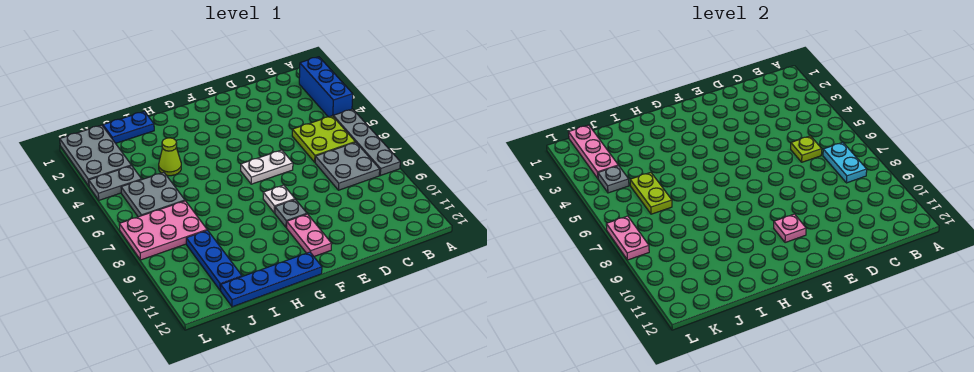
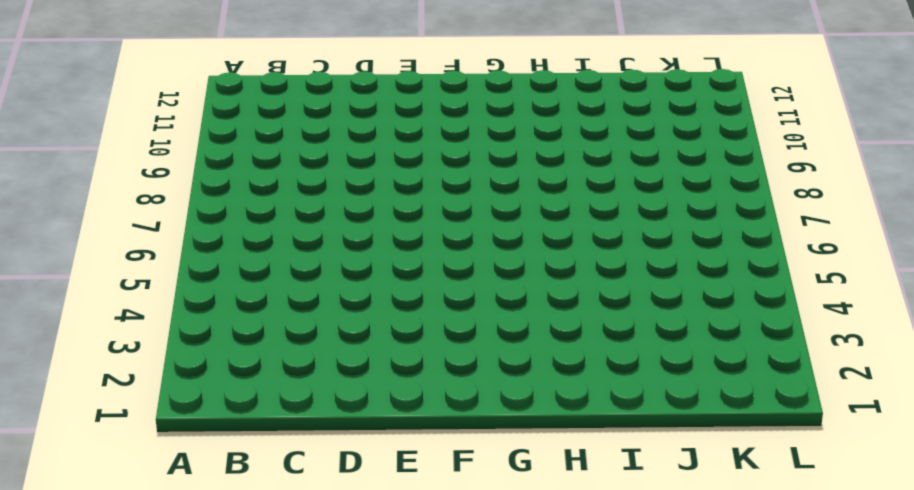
none -> blue 1x3 brick [299,57,353,117]
none -> grey 1x4 plate [333,109,400,176]
none -> lime 2x2 plate [292,116,355,162]

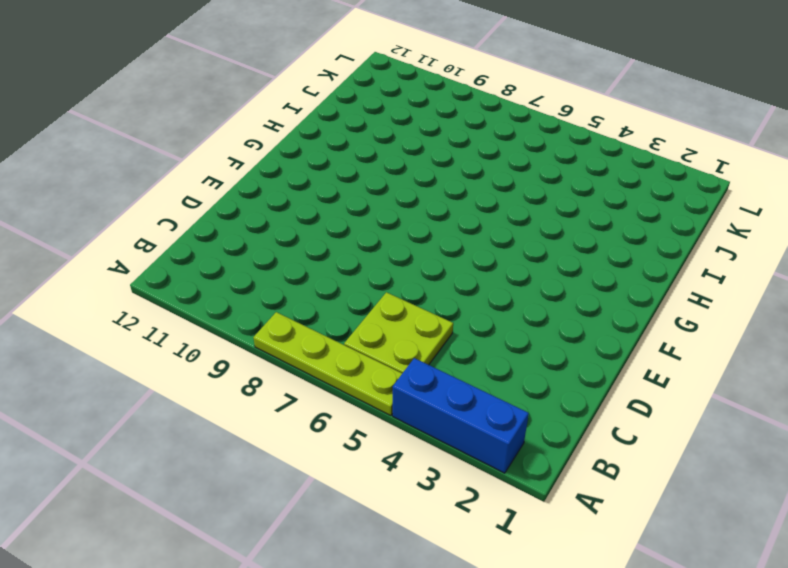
lime 1x4 plate [253,312,402,416] -> grey 1x4 plate [333,109,400,176]
none -> grey 2x2 plate [315,142,380,190]
none -> white 1x2 plate [241,150,293,184]
none -> white 1x1 plate [263,185,295,213]

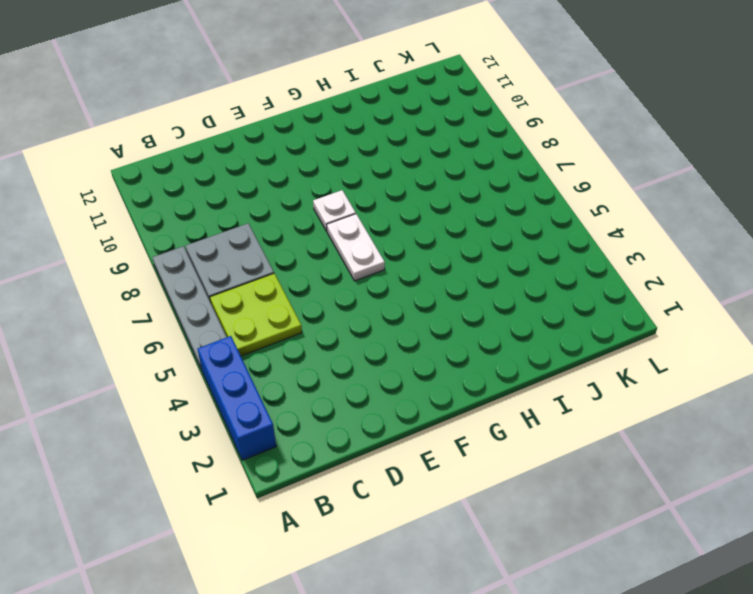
white 1x2 plate [327,214,385,281] -> white 1x2 plate turned to [241,150,293,184]
none -> grey 1x1 plate [275,200,307,228]
none -> pink 1x2 plate [287,214,332,256]
none -> blue 1x4 plate [220,252,322,307]

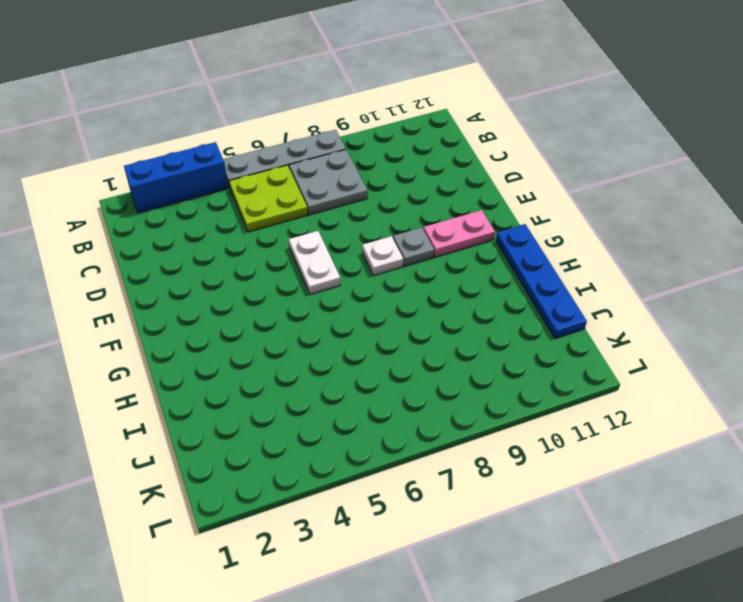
none -> blue 1x2 plate [103,111,154,143]
none -> lime 1x1 cone [159,138,181,176]
none -> grey 2x2 plate [121,172,185,217]

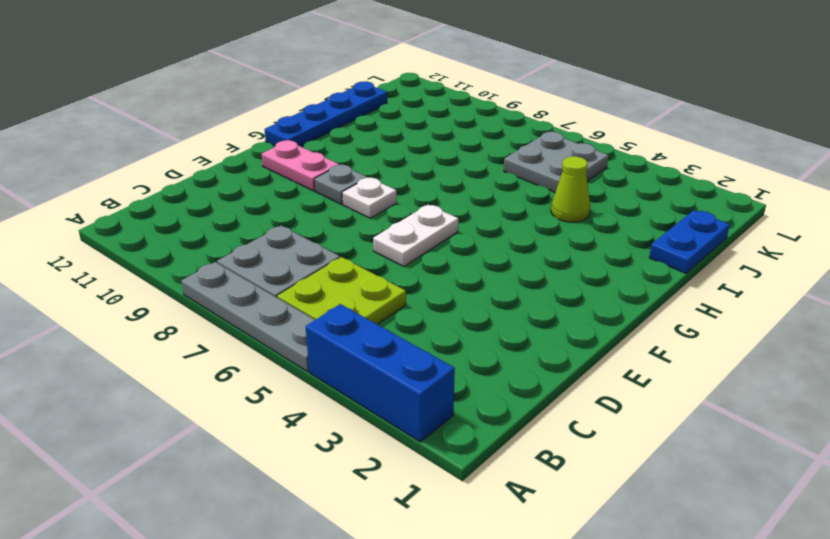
none -> pink 2x3 plate [119,201,207,260]
none -> blue 1x3 plate [186,230,242,290]
none -> grey 2x3 plate [60,125,131,186]

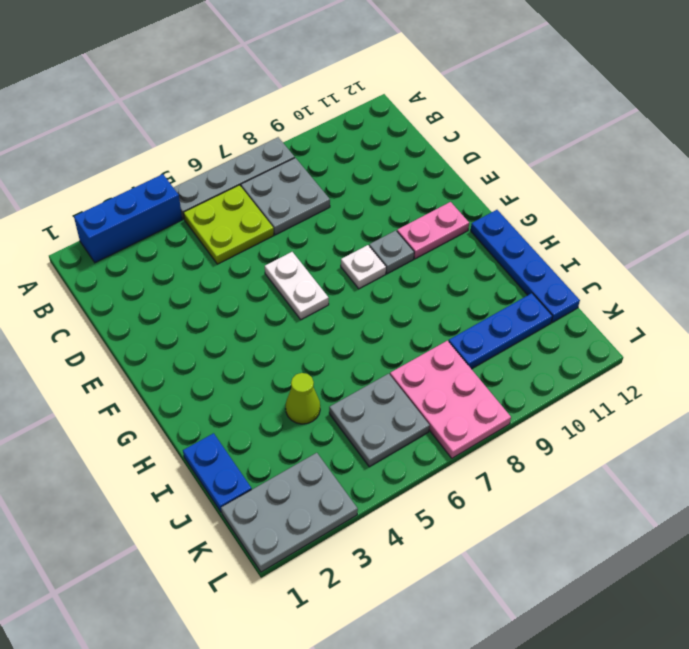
none -> grey 1x2 plate [89,166,142,200]
none -> cyan 1x2 plate [823,142,867,183]
none -> lime 1x1 plate [791,136,822,162]

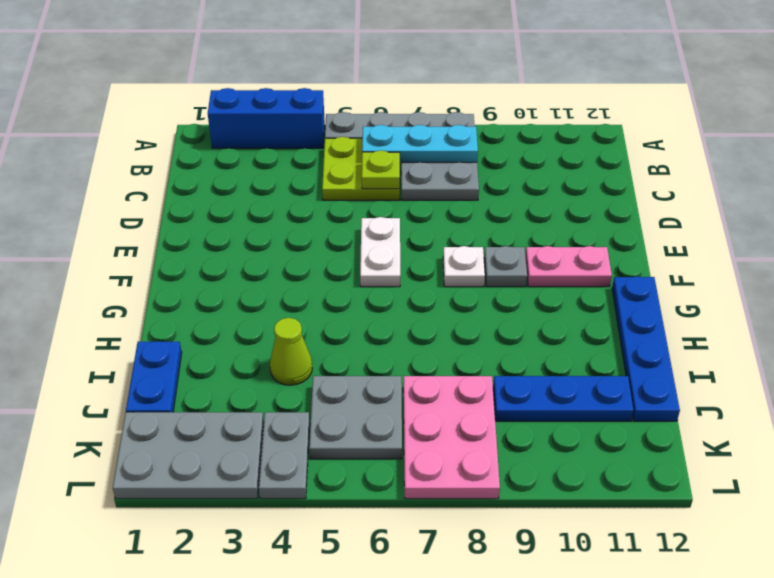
cyan 1x3 plate [362,125,478,162] -> cyan 1x2 plate [823,142,867,183]
none -> pink 1x1 plate [774,214,806,243]
none -> lime 1x2 plate [630,172,672,214]
none -> pink 1x3 plate [569,125,618,178]

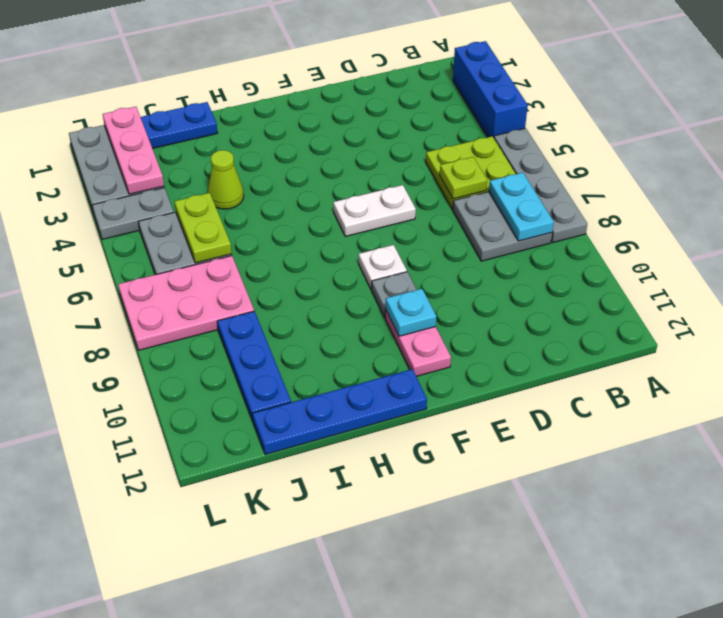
cyan 1x1 plate [386,289,436,336] -> pink 1x1 plate [774,214,806,243]
none -> grey 1x1 plate [598,166,629,193]
none -> pink 1x2 plate [606,216,649,260]

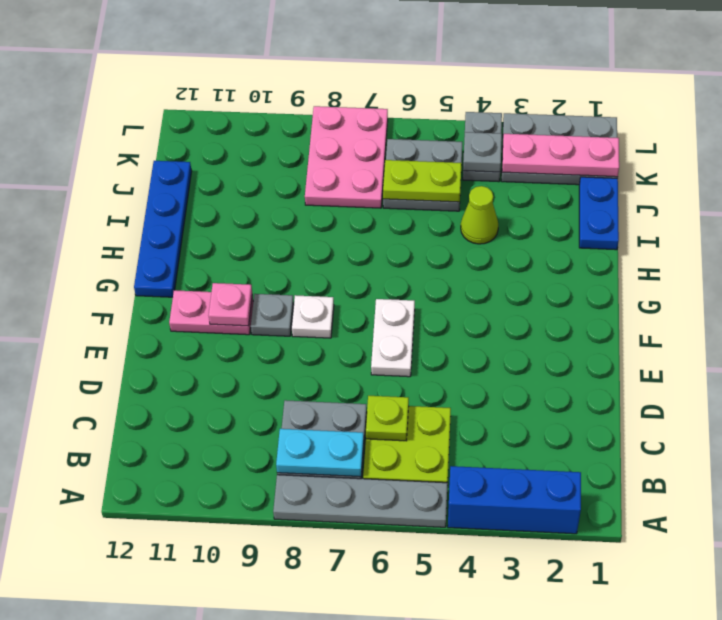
none -> blue 1x3 plate [186,230,242,290]
none -> pink 1x2 plate [606,216,649,260]

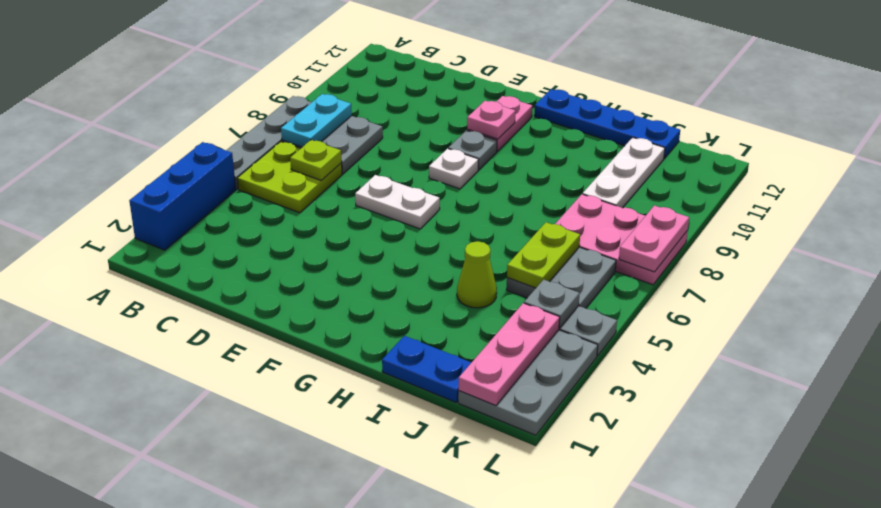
white 1x3 plate [583,137,665,208] -> blue 1x3 plate [186,230,242,290]

